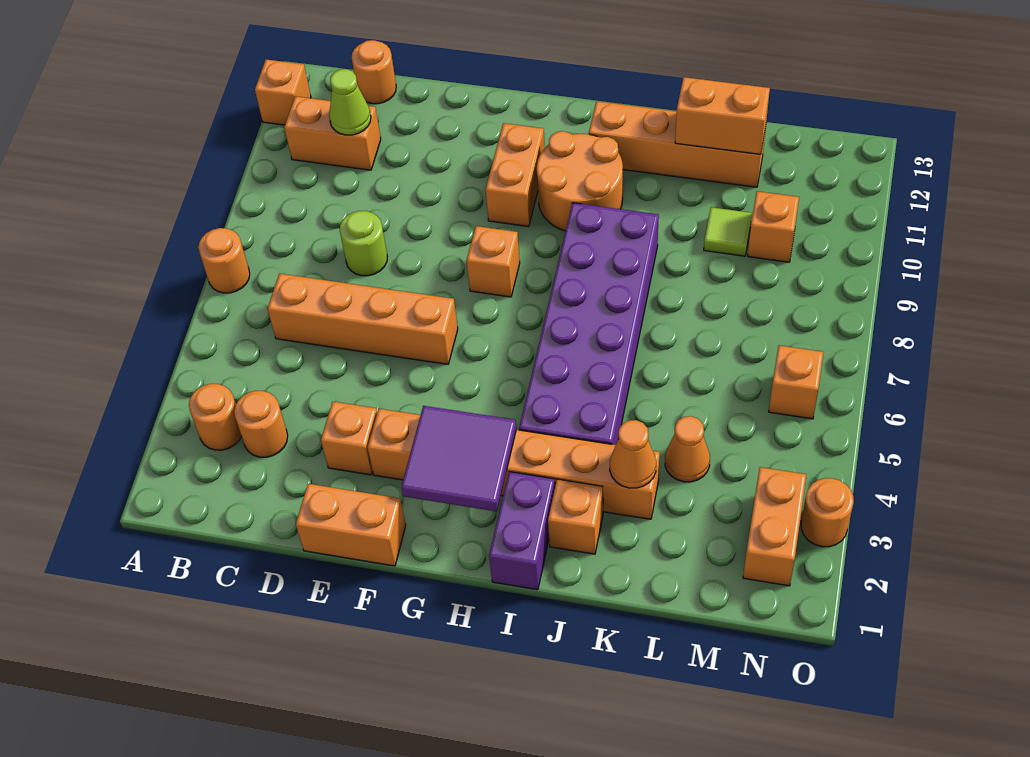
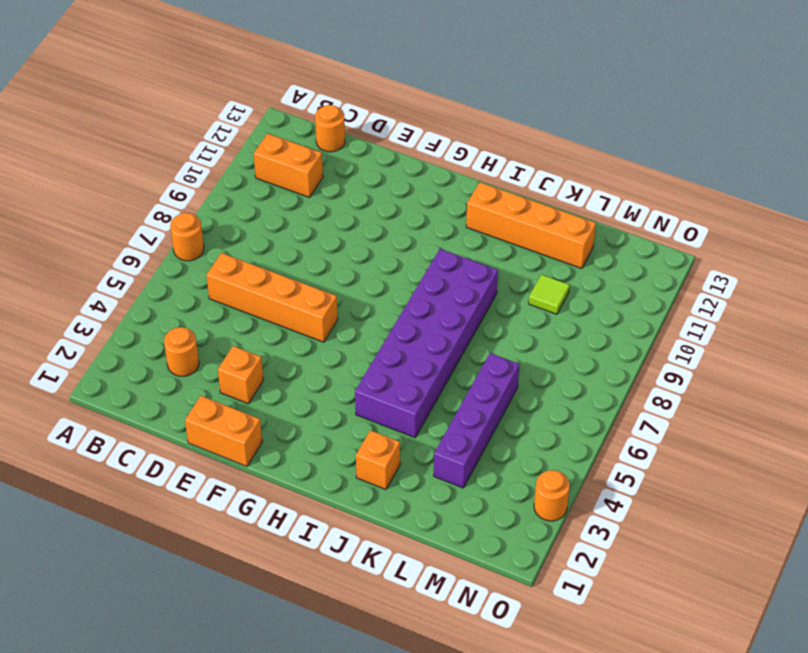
purple 1x4 brick [434,353,519,488] -> orange 1x1 cone [665,416,710,482]
none -> orange 1x1 brick [255,60,311,125]
none -> orange 1x1 round brick [189,384,242,450]
none -> lime 1x1 round brick [340,211,387,276]

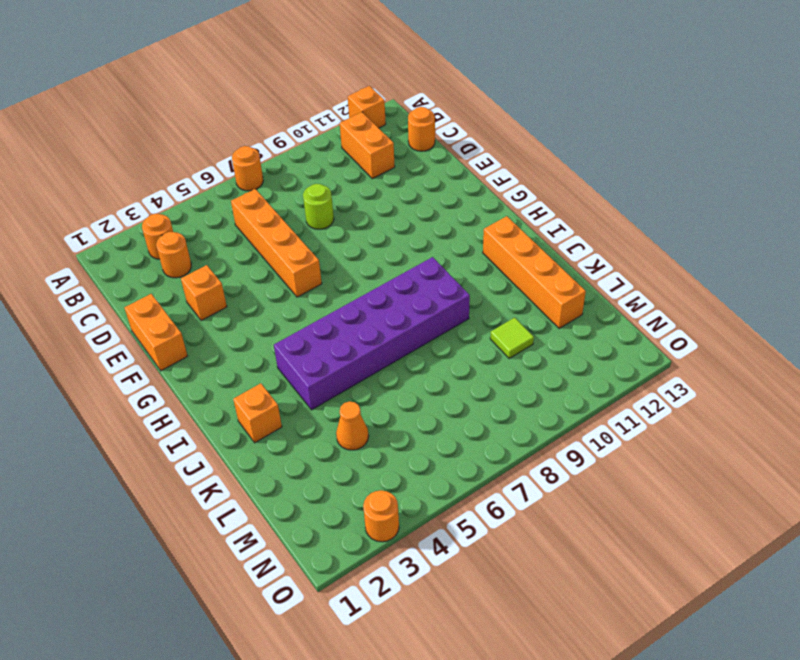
none -> orange 1x6 brick [368,409,660,519]
none -> orange 1x1 brick [466,226,520,297]
none -> orange 1x2 brick [486,123,545,227]

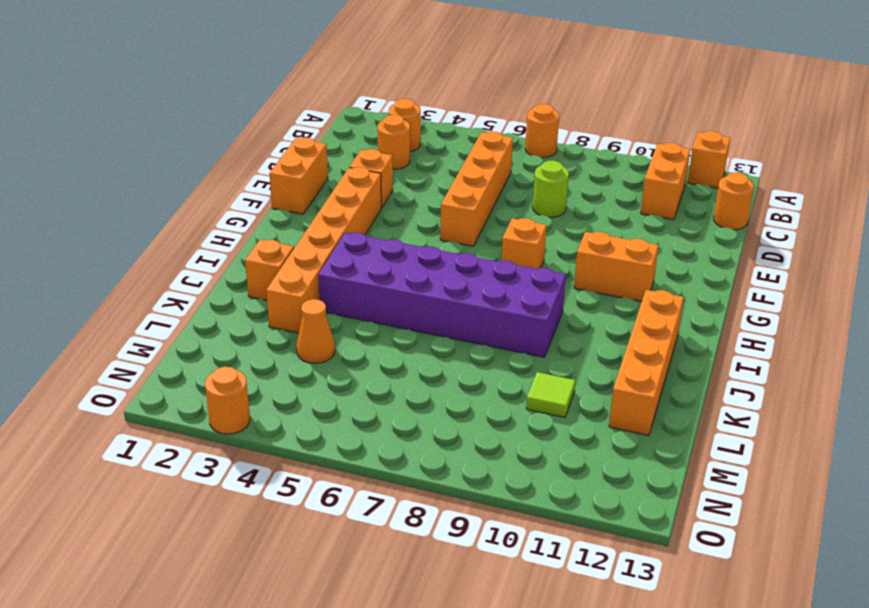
none -> orange 2x2 round brick [537,131,623,231]
none -> purple 1x2 brick [489,472,555,590]
none -> orange 1x1 brick [748,191,799,262]

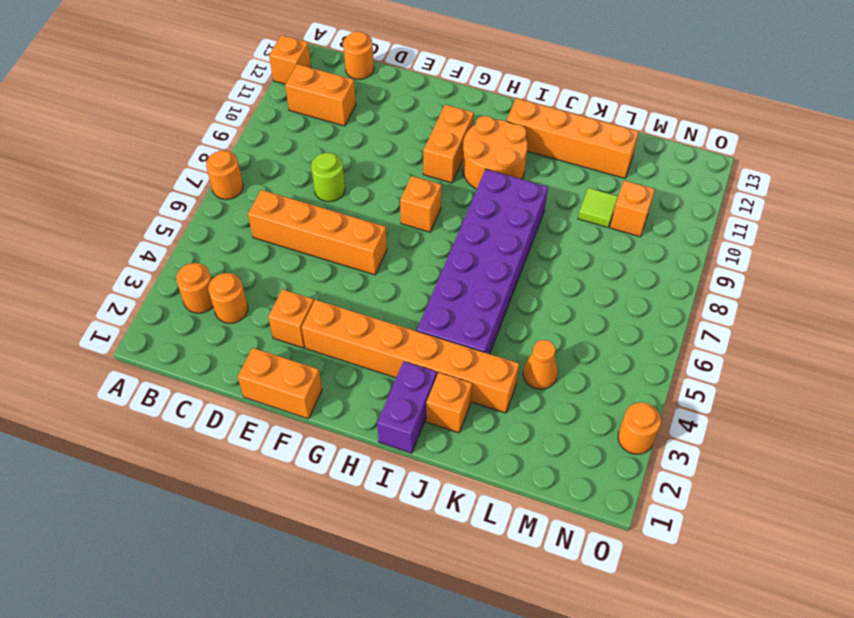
none -> orange 1x2 brick [743,467,806,586]
none -> orange 1x1 brick [769,345,824,419]
none -> lime 1x1 cone [329,69,371,135]

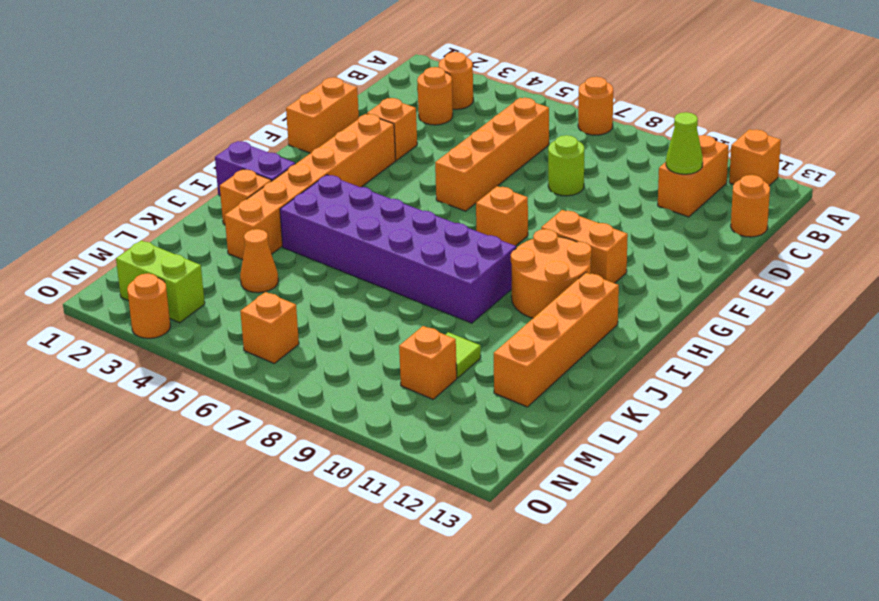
lime 1x2 brick [116,241,205,323] -> orange 1x2 brick [743,467,806,586]
none -> purple 2x2 tile [401,406,516,511]
none -> orange 1x1 cone [610,420,656,488]
none -> orange 1x2 brick [675,77,770,154]

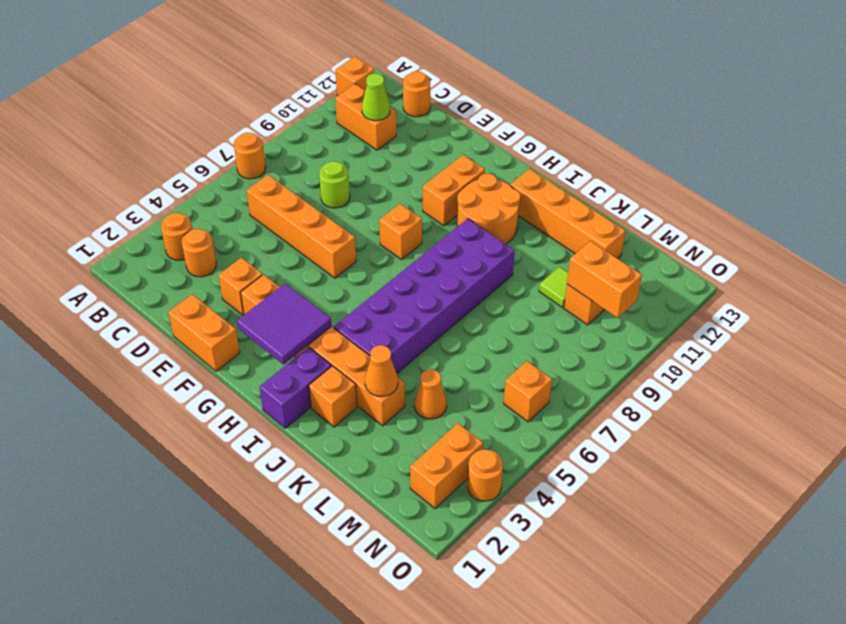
orange 1x2 brick [567,241,642,318] -> orange 1x2 brick moved to [675,77,770,154]

